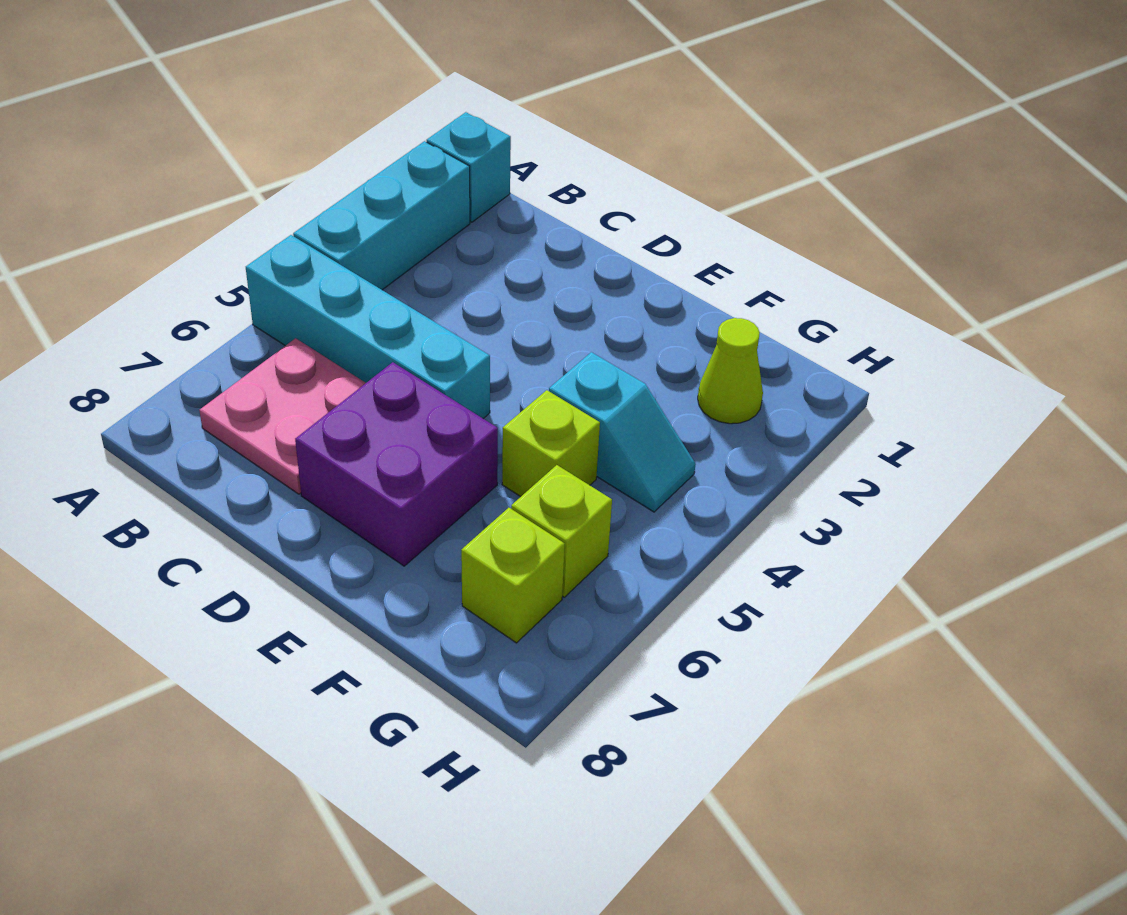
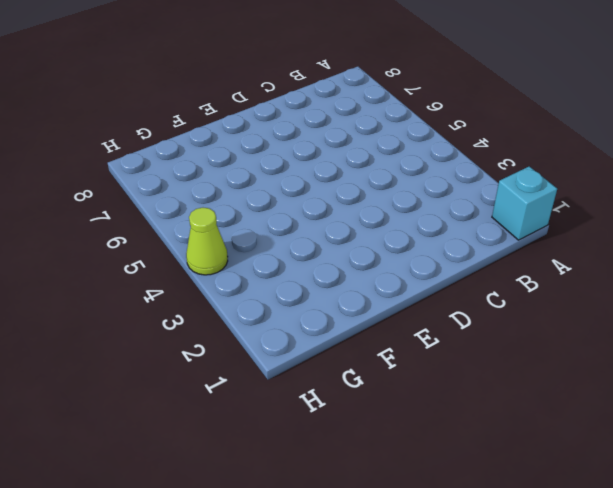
lime 1x1 cone [186,208,228,275] -> lime 1x1 cone moved to [698,318,763,424]
none -> cyan 1x3 brick [293,141,470,290]
none -> cyan 1x4 brick [246,235,490,418]

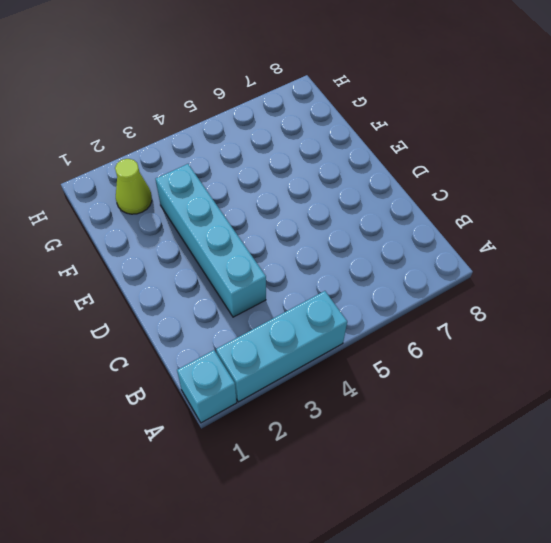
cyan 1x4 brick [156,164,266,317] -> cyan 1x4 brick moved to [246,235,490,418]
none -> pink 2x2 plate [199,338,365,494]
none -> purple 2x2 brick [295,362,498,566]

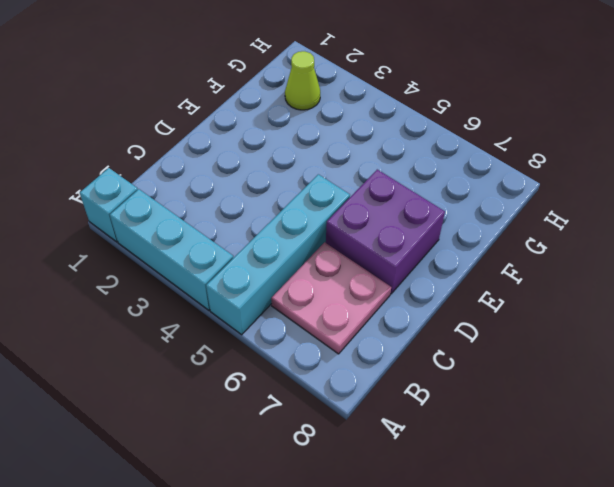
none -> cyan 1x2 slope [549,352,696,512]
none -> lime 1x1 brick [502,390,600,497]

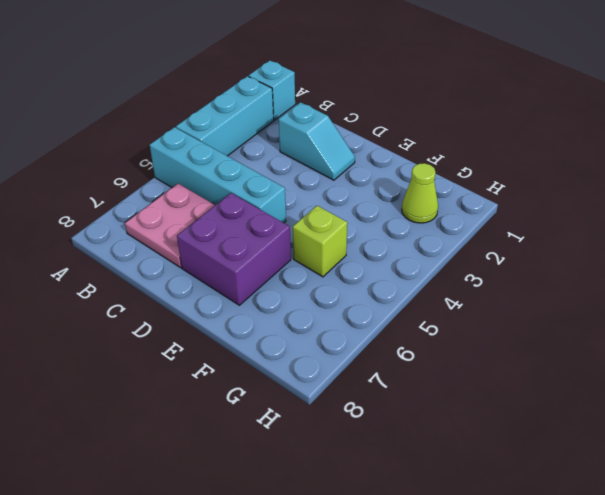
cyan 1x2 slope [279,102,355,180] -> cyan 1x2 slope moved to [549,352,696,512]
none -> lime 1x1 brick [511,465,612,597]
none -> lime 1x1 brick [461,508,565,643]

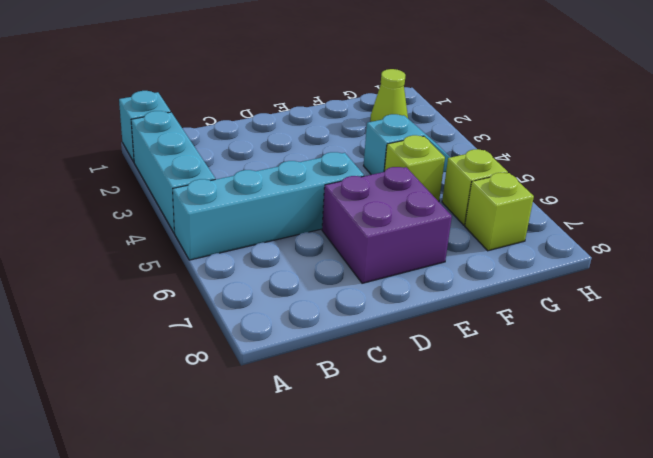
none -> pink 2x2 plate [199,338,365,494]

